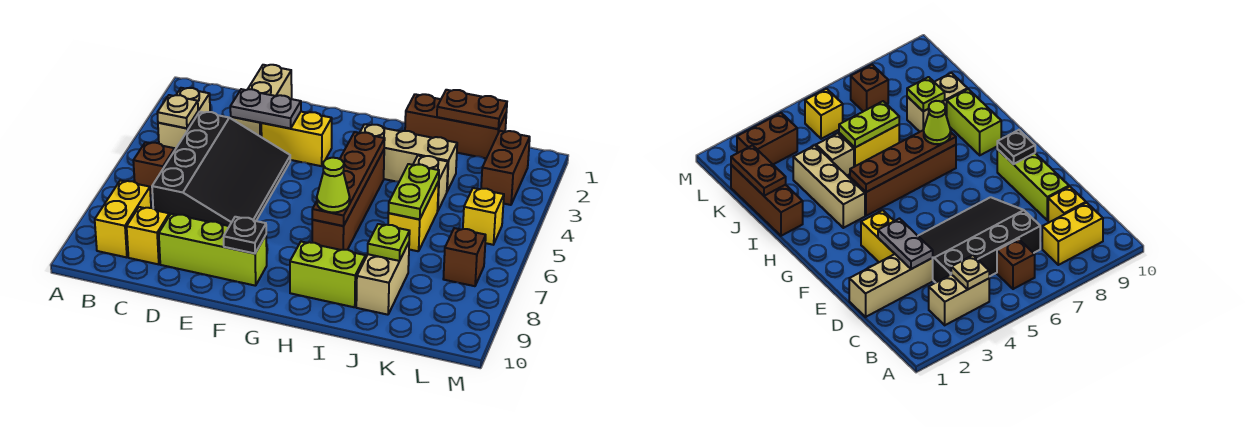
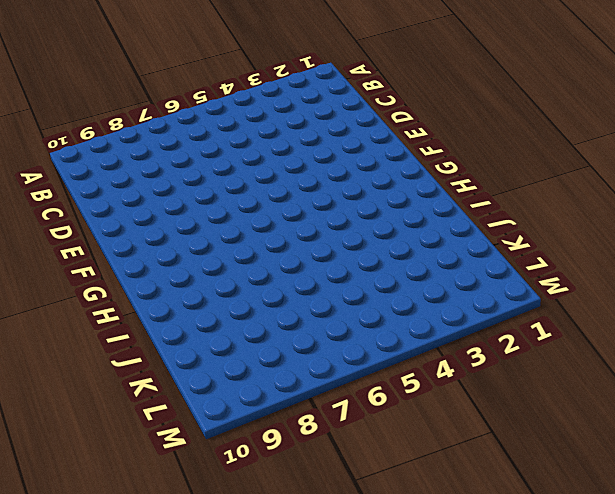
none -> tan 1x2 brick [158,88,210,149]
none -> brown 1x1 brick [133,142,175,195]
none -> yellow 1x2 brick [95,180,151,257]

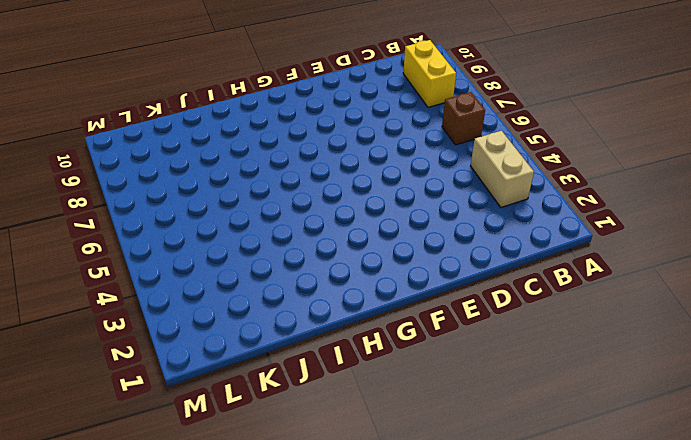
none -> black 3x4 slope [152,112,290,226]
none -> yellow 1x1 brick [127,207,169,264]
none -> tan 1x3 brick [231,65,292,137]

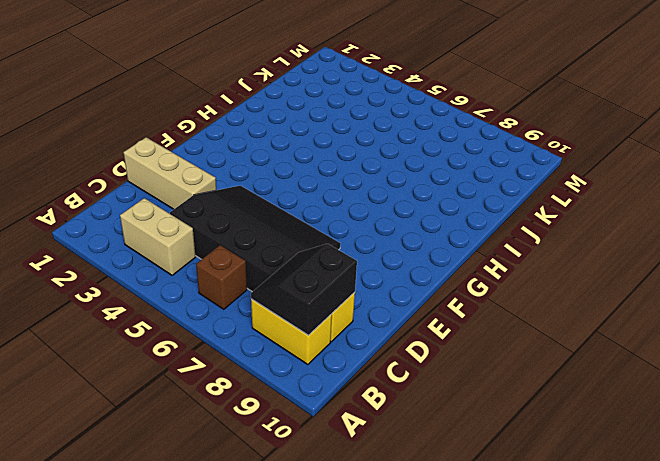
black 2x2 slope [251,244,357,335] -> none
none -> lime 1x3 brick [159,214,267,286]
none -> yellow 1x2 brick [261,112,332,166]
none -> tan 1x3 brick [360,124,457,191]

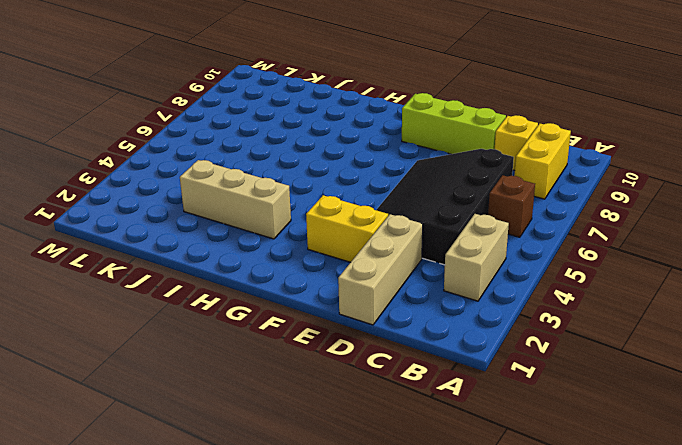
none -> brown 1x4 brick [312,150,384,250]
none -> lime 1x2 brick [290,242,365,307]
none -> brown 1x3 brick [405,94,507,158]

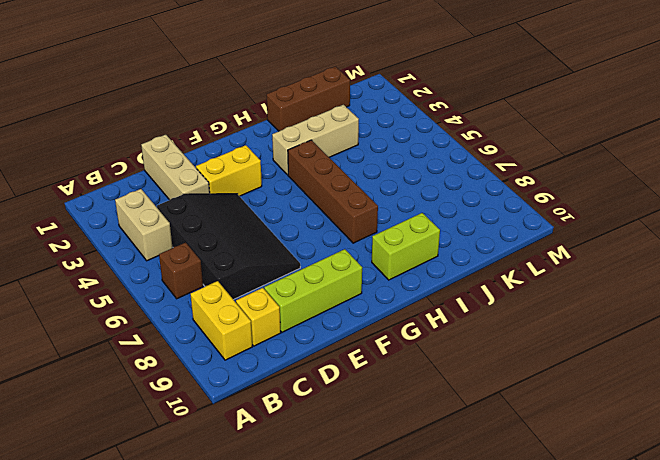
none -> tan 1x1 brick [413,156,448,211]
none -> yellow 1x2 brick [388,182,439,251]
none -> tan 1x2 brick [356,243,409,315]

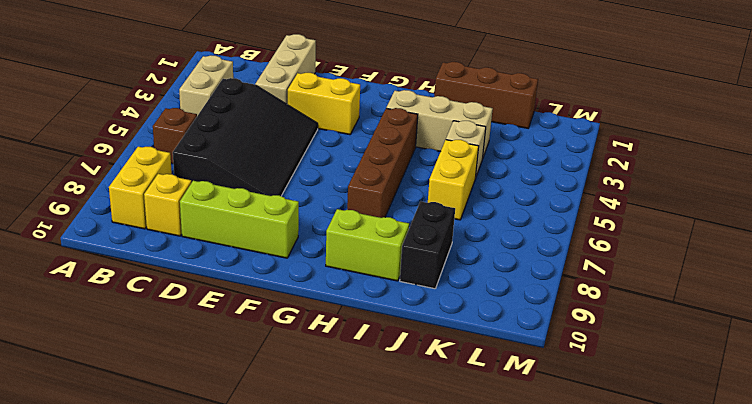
black 1x2 brick [400,201,455,289] -> tan 1x2 brick [356,243,409,315]
none -> brown 1x2 brick [481,131,530,205]
none -> yellow 1x1 brick [463,188,504,245]
none -> brown 1x1 brick [443,228,486,286]

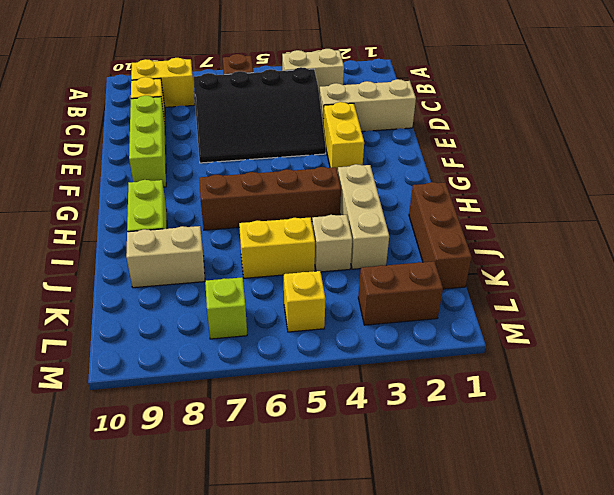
lime 1x1 brick [205,277,247,339] -> brown 1x1 brick [443,228,486,286]
none -> tan 1x1 plate [157,95,198,128]
none -> grey 1x2 plate [230,89,301,129]
none -> black 1x1 plate [224,217,266,254]

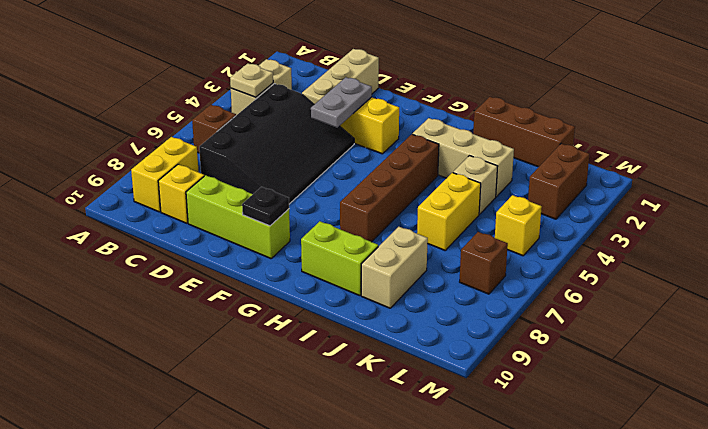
grey 1x2 plate [311,77,372,128] -> grey 1x2 plate turned to [230,89,301,129]
none -> brown 1x4 plate [312,132,385,226]
none -> brown 1x2 plate [437,90,507,129]
none -> lime 1x2 plate [388,164,439,219]

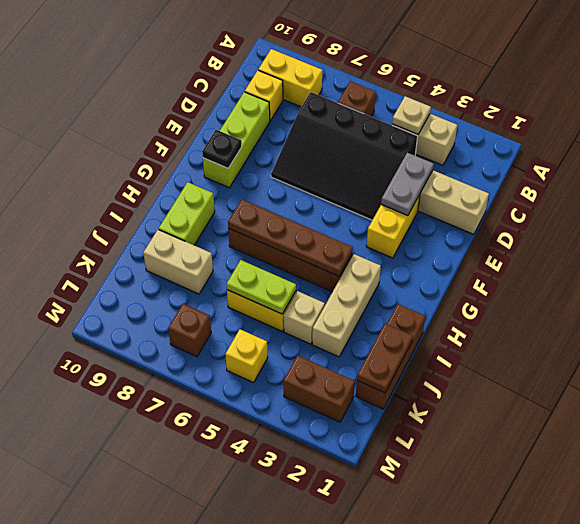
none -> lime 1x1 plate [368,224,410,261]
none -> lime 1x1 cone [317,158,350,212]

